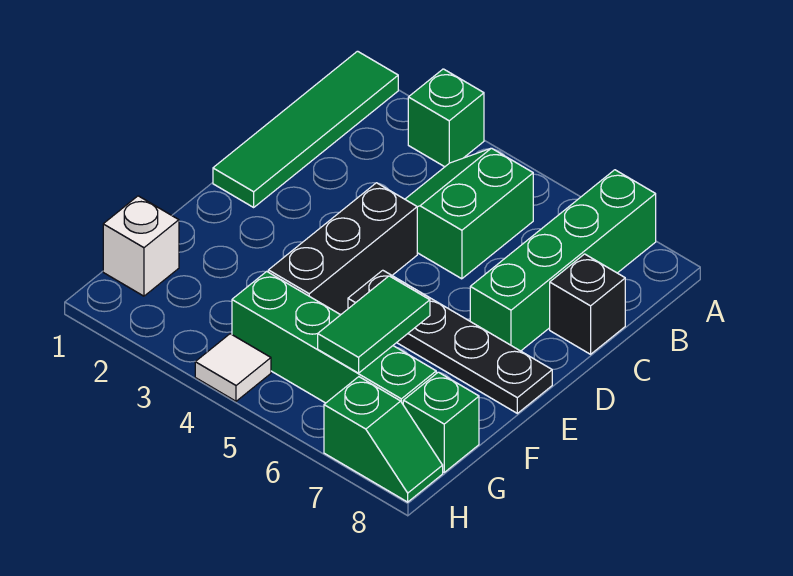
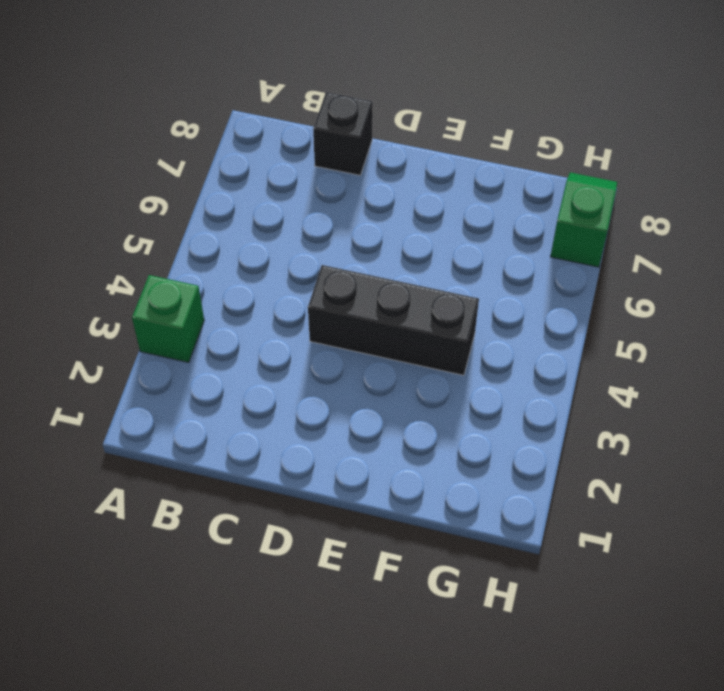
none -> green 1x4 tile [213,51,398,207]
none -> green 1x4 brick [470,170,656,351]
none -> green 2x2 slope [405,148,533,279]

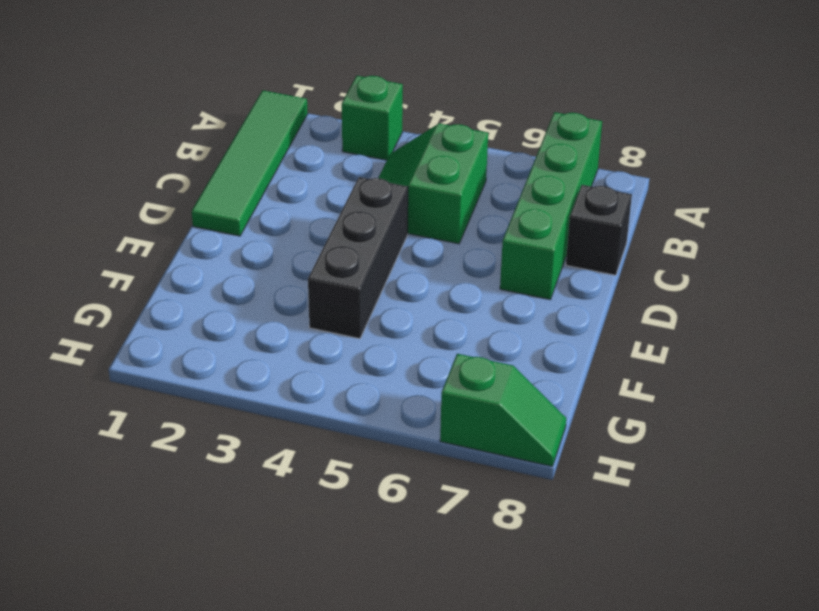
none -> black 1x4 plate [348,270,552,413]
none -> white 1x1 brick [103,196,179,296]
none -> green 1x4 brick [232,271,436,404]

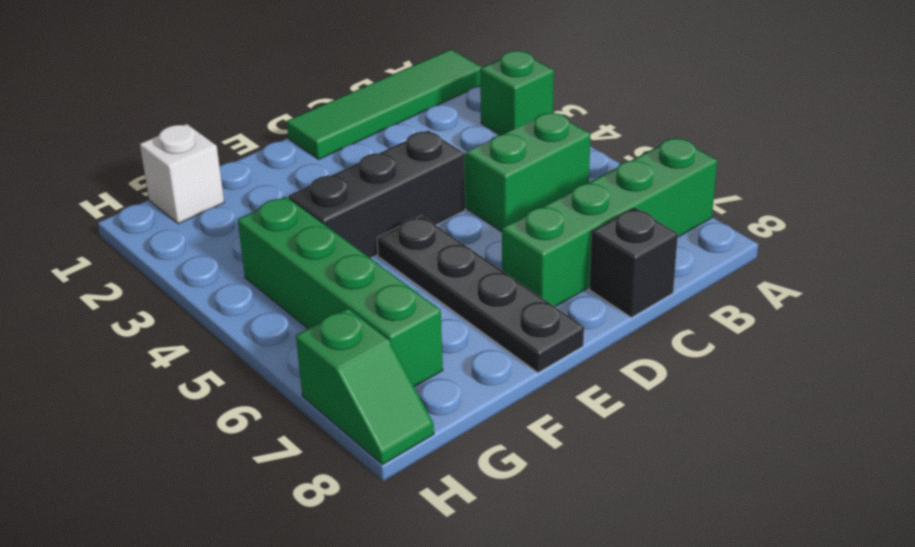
none -> green 1x1 brick [403,372,479,472]
none -> white 1x1 tile [195,334,271,401]
none -> green 1x2 tile [318,276,430,373]

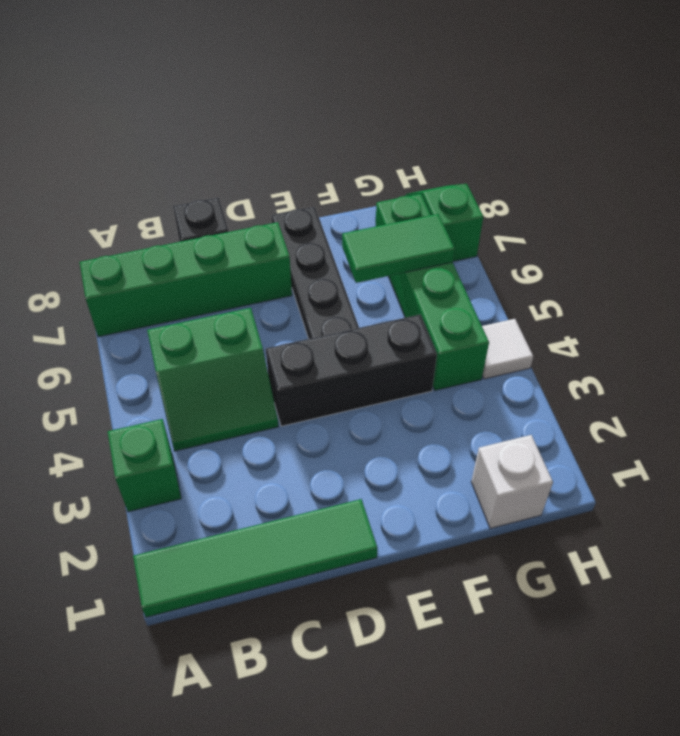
none -> green 1x1 brick [403,372,479,472]

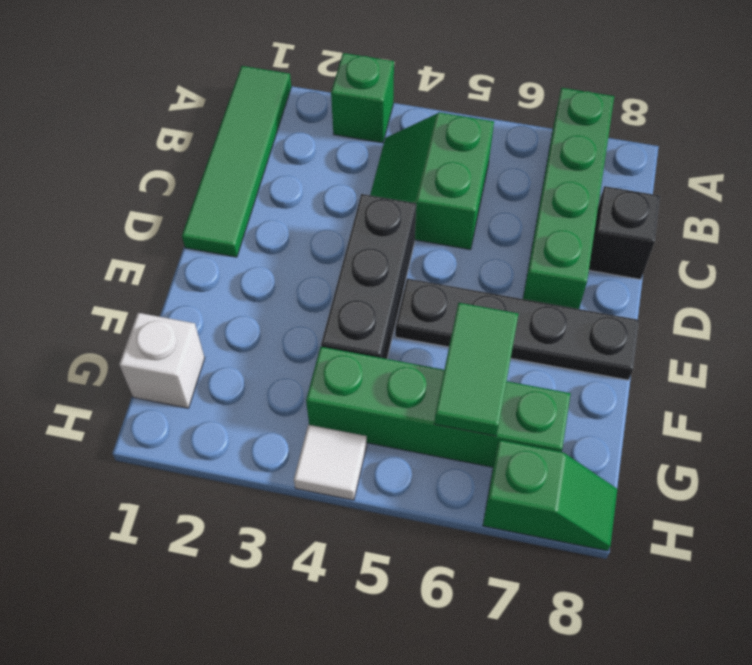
none -> green 1x1 brick [403,372,479,472]

